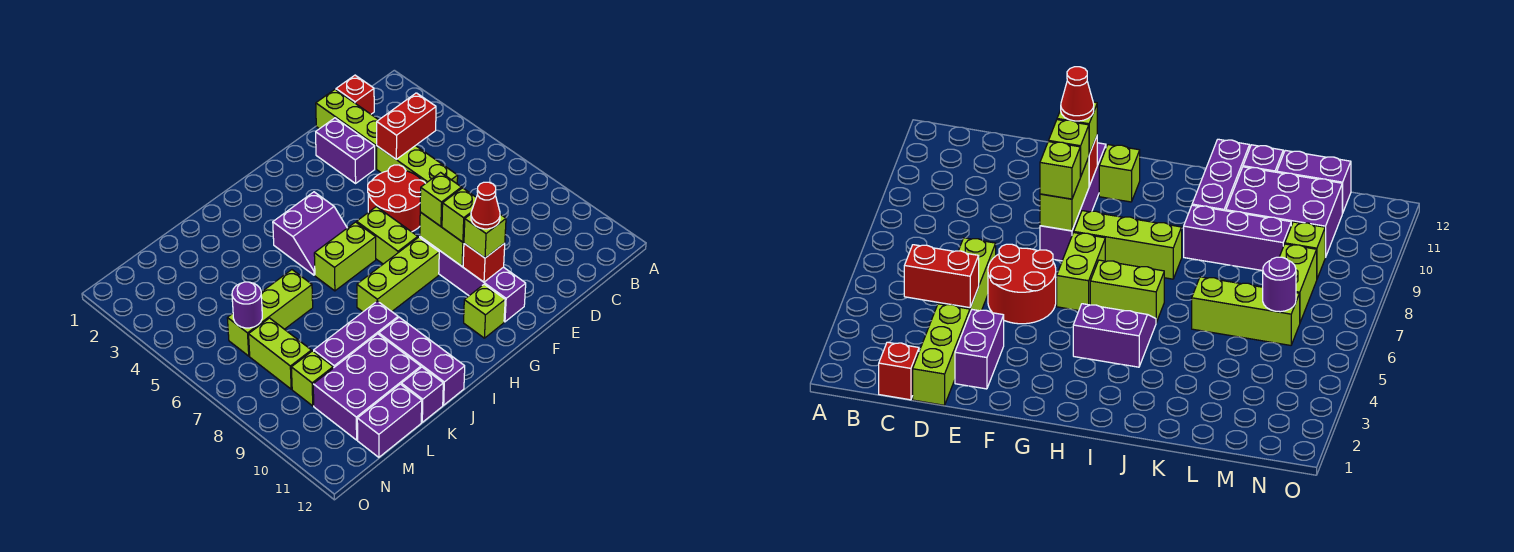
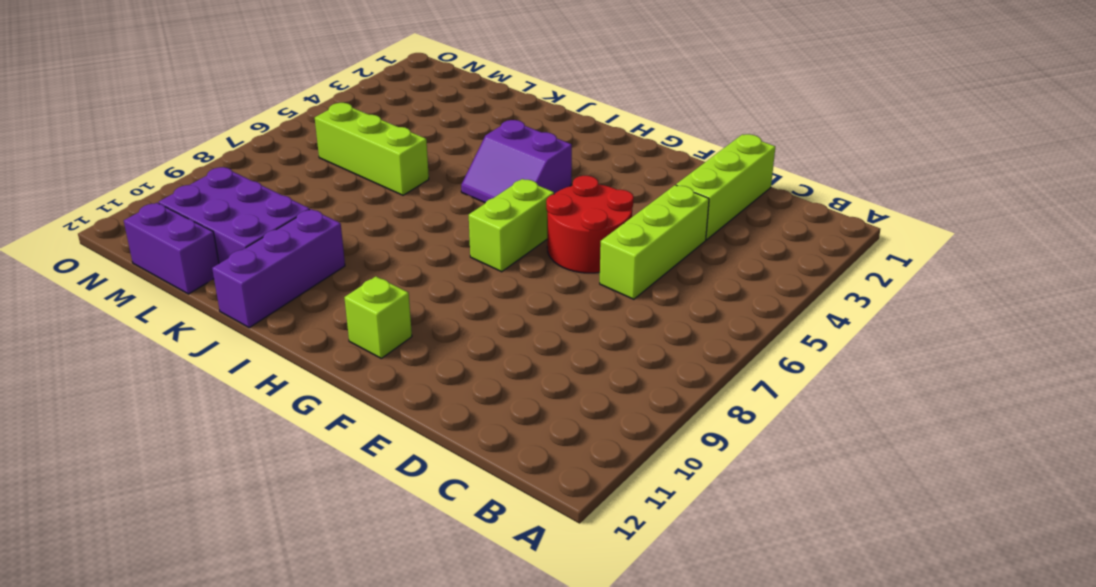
none -> red 1x1 brick [336,75,374,114]
none -> purple 1x2 brick [316,118,375,183]
none -> purple 1x4 brick [420,237,526,322]

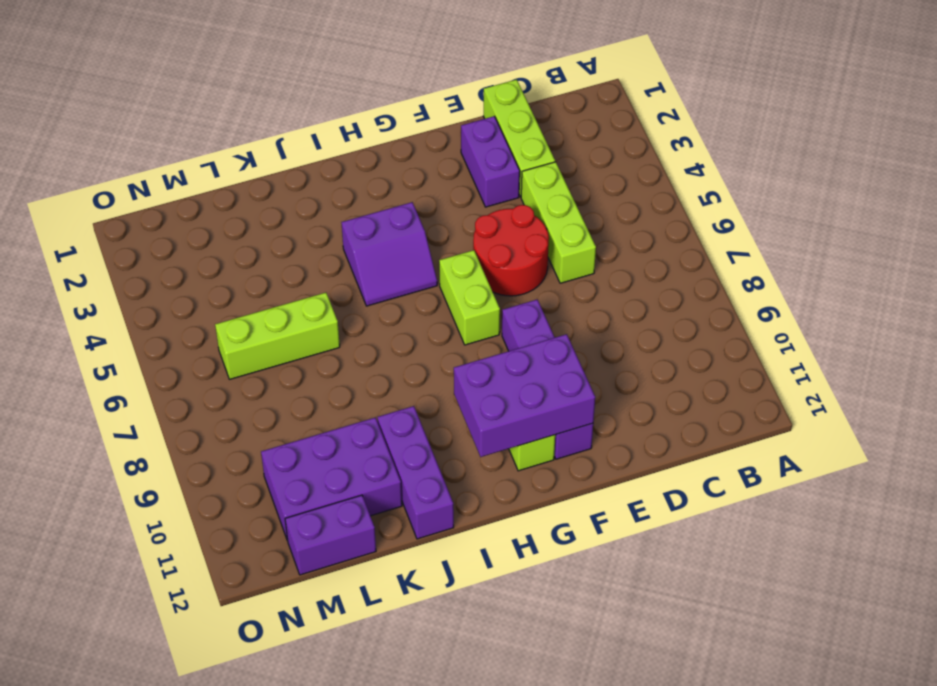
purple 2x3 brick [454,334,595,457] -> red 1x1 brick [463,243,505,282]
none -> red 1x1 brick [336,75,374,114]
none -> lime 1x3 brick [357,237,439,312]
none -> lime 1x2 brick [314,222,376,291]

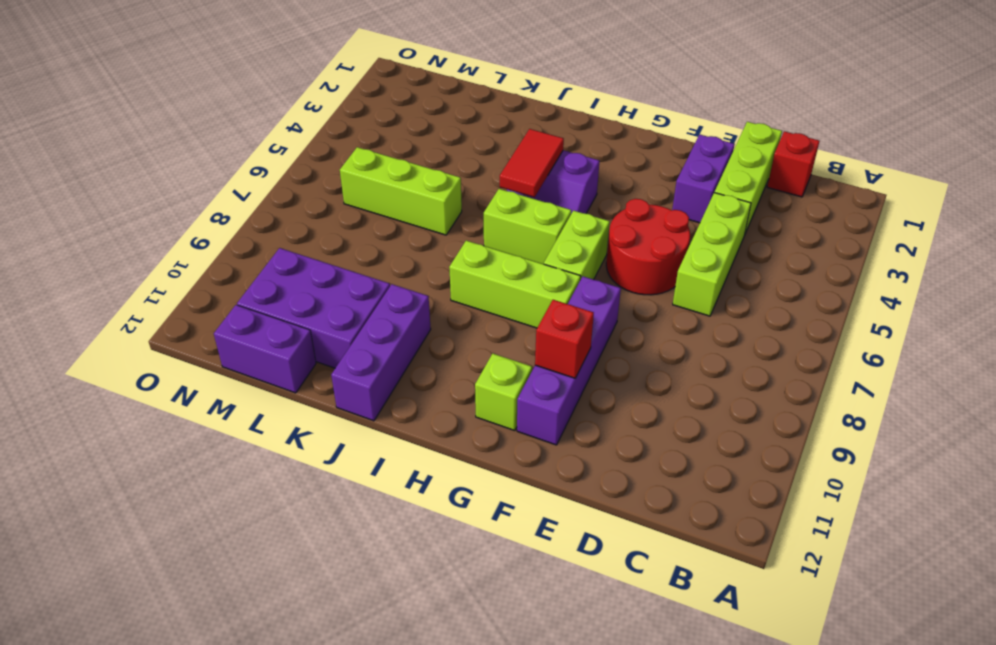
red 1x2 tile [500,129,564,197] -> none
none -> purple 1x3 brick [314,301,398,368]
none -> purple 1x1 brick [401,367,443,422]
none -> lime 1x2 brick [249,318,311,389]

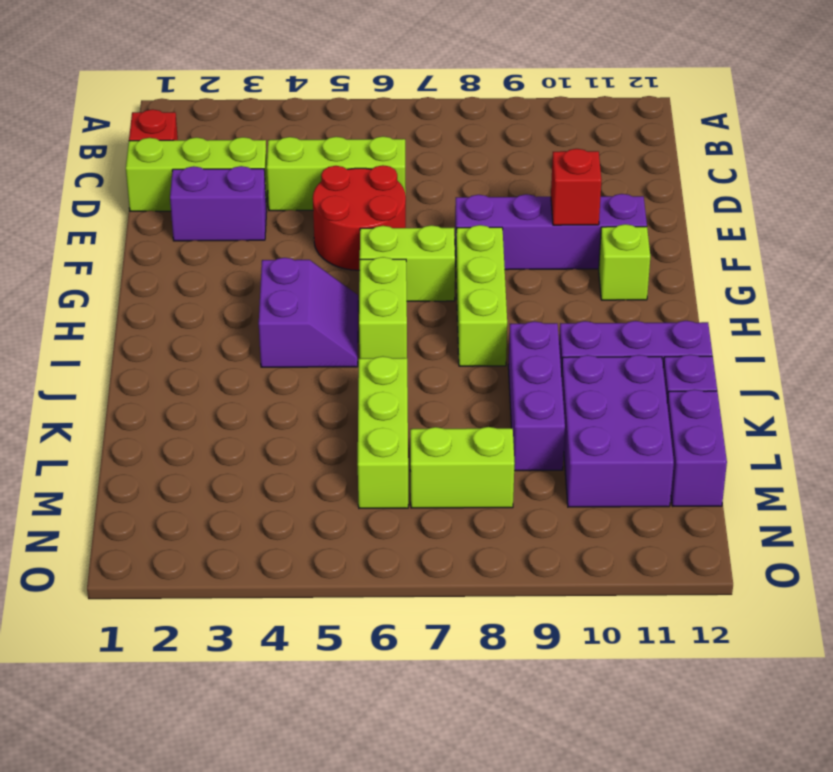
none -> lime 1x1 brick [291,351,333,406]
none -> red 1x2 brick [377,93,436,159]
none -> lime 1x2 brick [420,212,464,266]

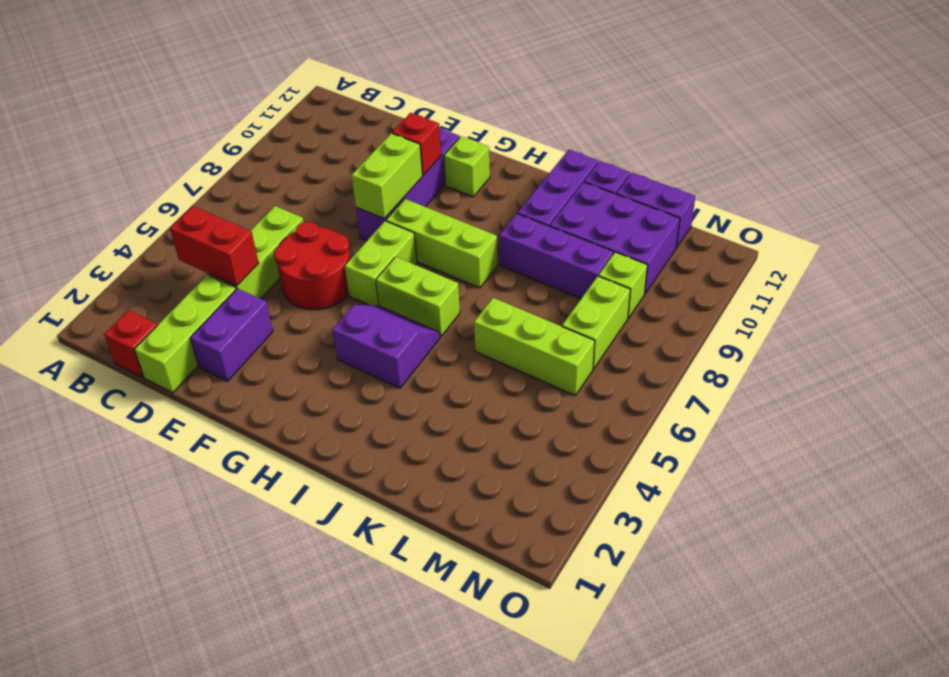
none -> purple 1x1 round brick [232,282,262,328]
none -> lime 1x1 brick [420,173,461,226]
none -> lime 1x1 brick [442,188,476,242]

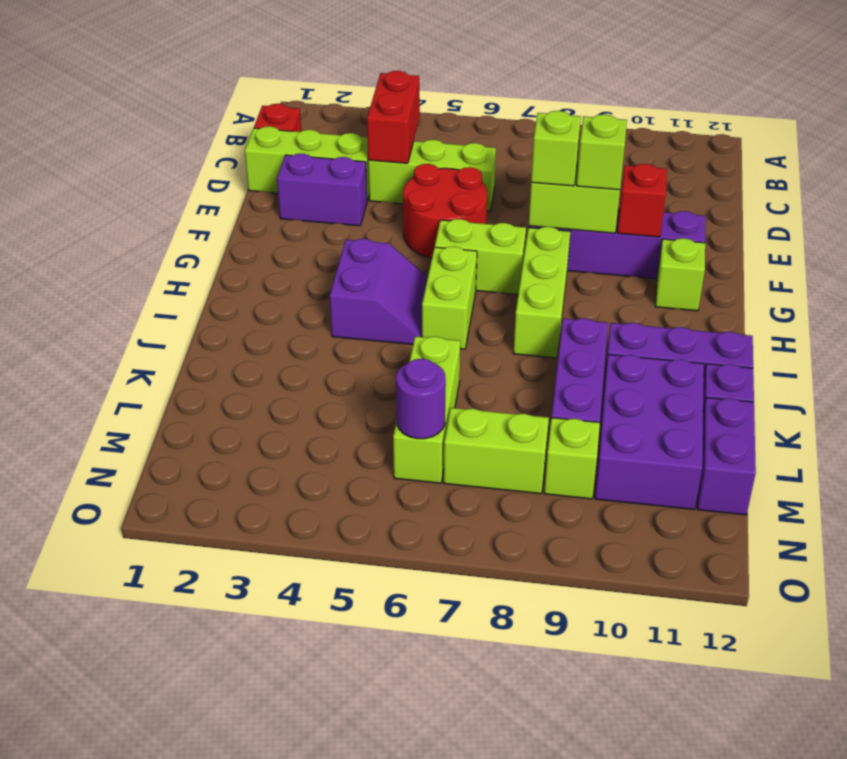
none -> lime 1x1 brick [464,214,506,258]
none -> red 1x1 cone [471,182,500,229]

